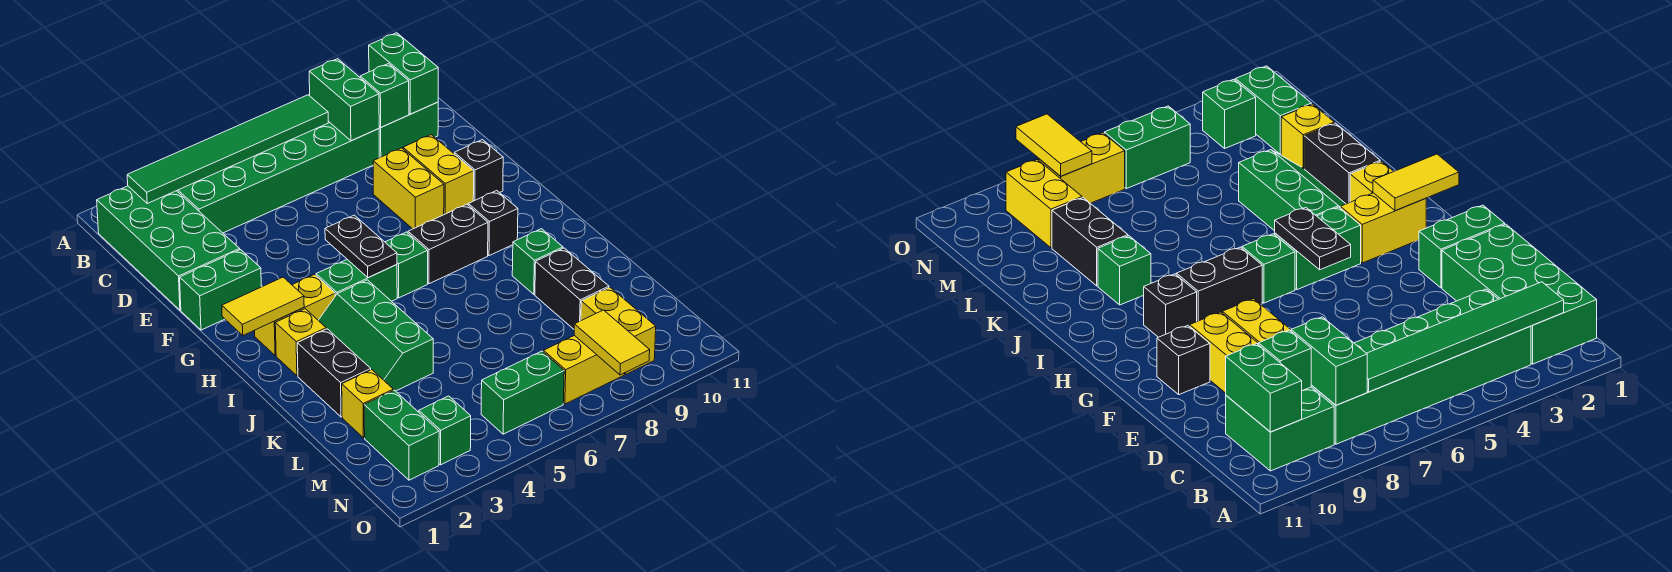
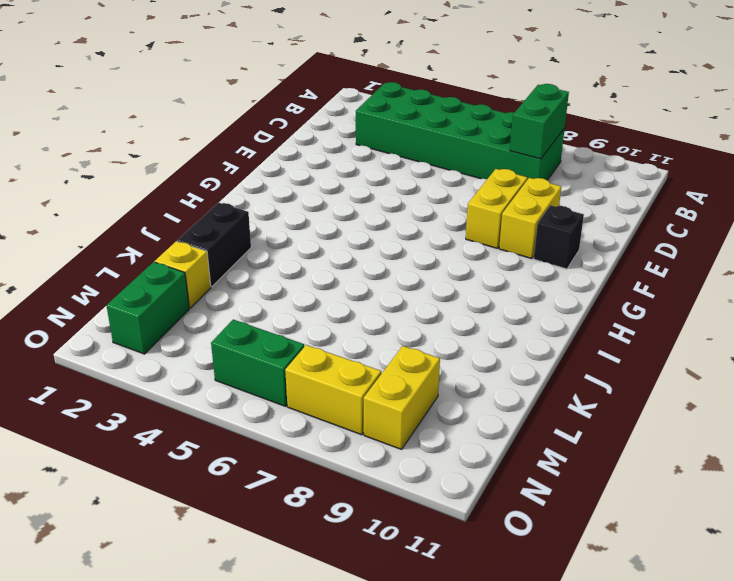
none -> green 2x4 brick [97,186,240,310]
none -> green 2x2 brick [379,102,438,158]
none -> green 1x2 brick [180,250,261,330]
none -> yellow 1x2 brick [254,275,335,356]

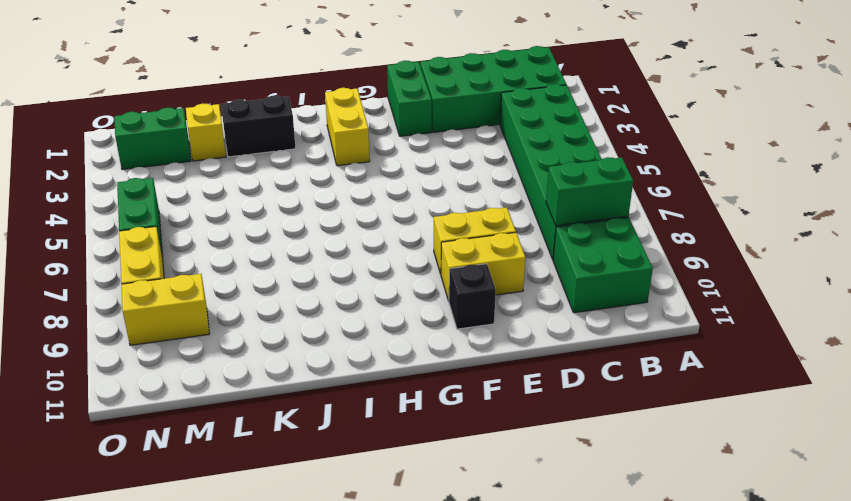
none -> green 1x2 brick [316,260,397,301]
none -> green 1x1 brick [385,232,428,298]
none -> black 1x2 brick [408,204,488,284]
none -> black 1x1 brick [468,191,518,256]

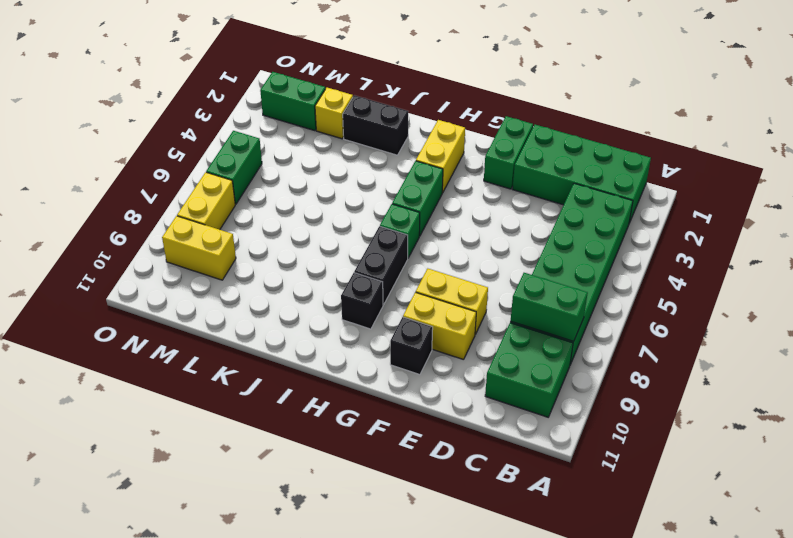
none -> yellow 1x1 brick [275,309,326,376]
none -> green 2x3 slope [318,280,433,391]
none -> green 1x1 brick [512,229,563,294]
none -> black 1x2 brick [535,248,609,329]

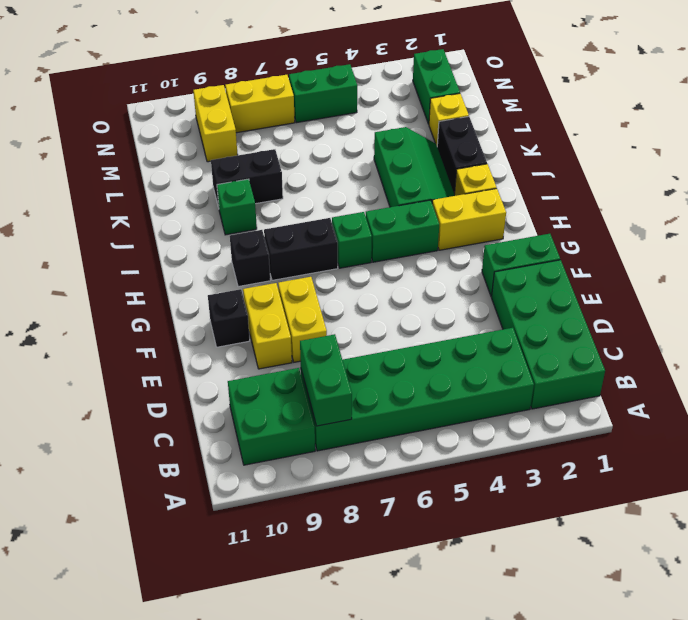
black 1x2 brick [211,149,283,208] -> black 1x2 brick turned to [535,248,609,329]
none -> green 1x1 brick [419,396,471,465]
none -> green 1x6 tile [127,95,328,203]
none -> green 1x2 brick [369,33,438,114]
none -> green 1x1 brick [360,64,409,127]

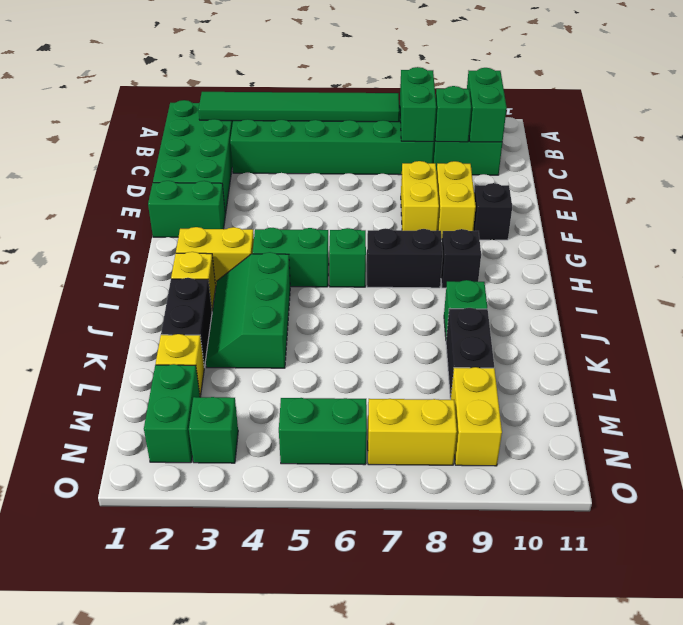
none -> black 1x2 plate [325,215,397,278]
none -> yellow 1x2 tile [222,277,304,335]
none -> yellow 1x2 tile [574,310,650,375]

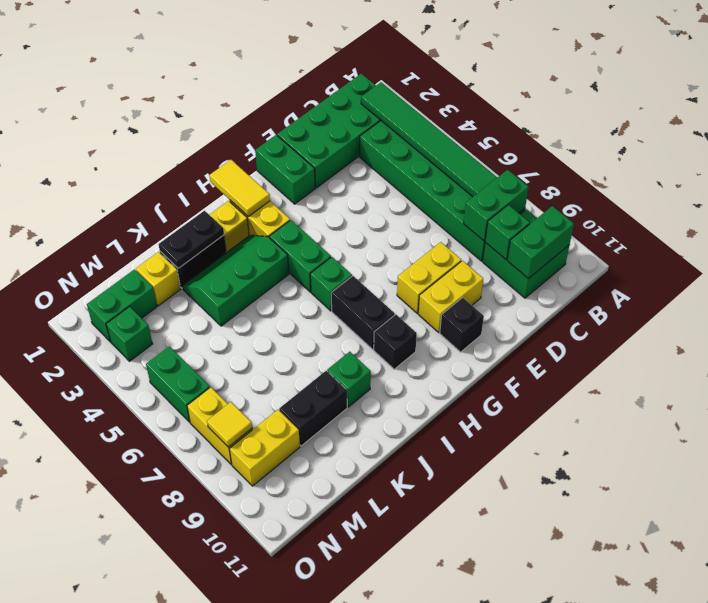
black 1x2 plate [158,211,224,268] -> black 1x2 plate moved to [325,215,397,278]
yellow 1x1 tile [207,402,252,447] -> yellow 1x2 tile [574,310,650,375]

